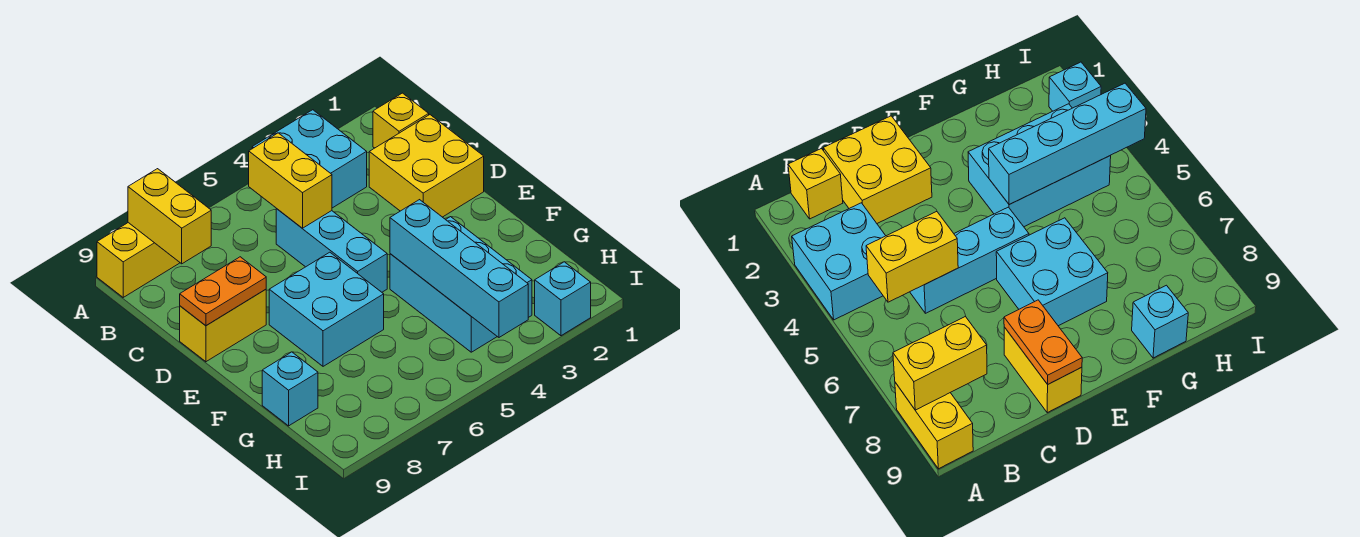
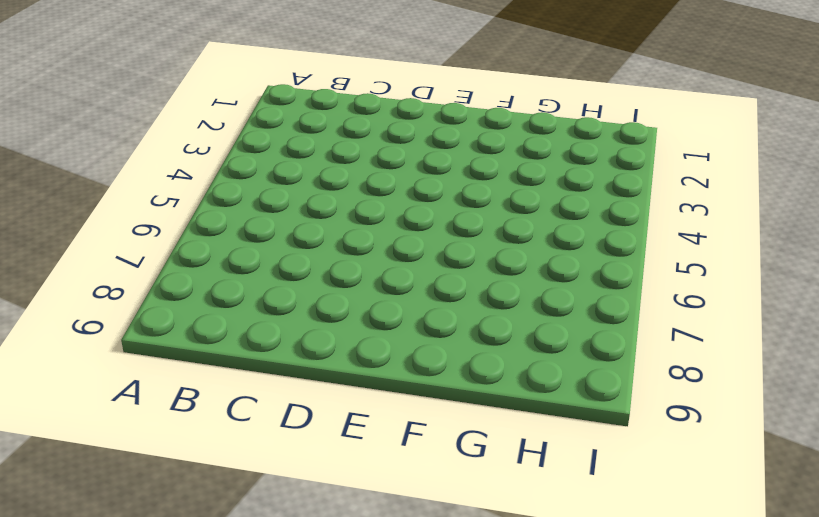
none -> cyan 2x2 brick [252,110,367,208]
none -> yellow 1x2 brick [97,223,180,297]
none -> yellow 1x1 brick [373,93,429,148]

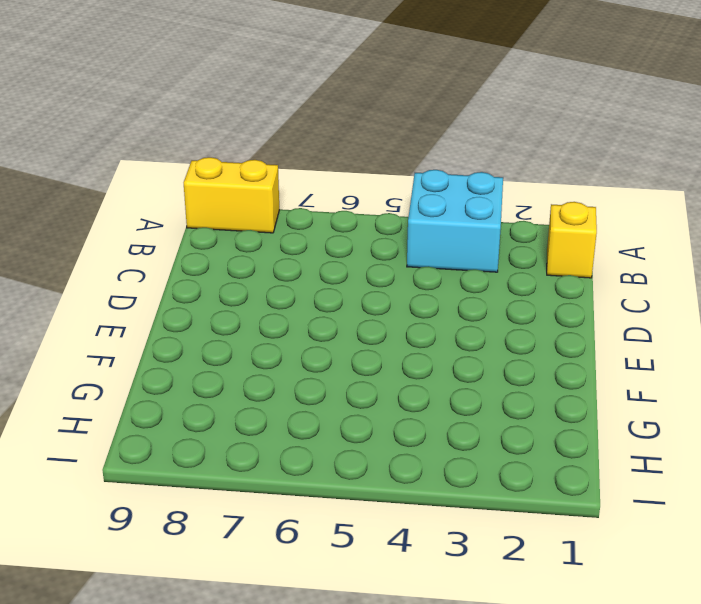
none -> yellow 2x2 brick [369,115,484,217]
none -> cyan 1x3 brick [276,209,387,292]
none -> yellow 1x2 brick [180,289,266,362]

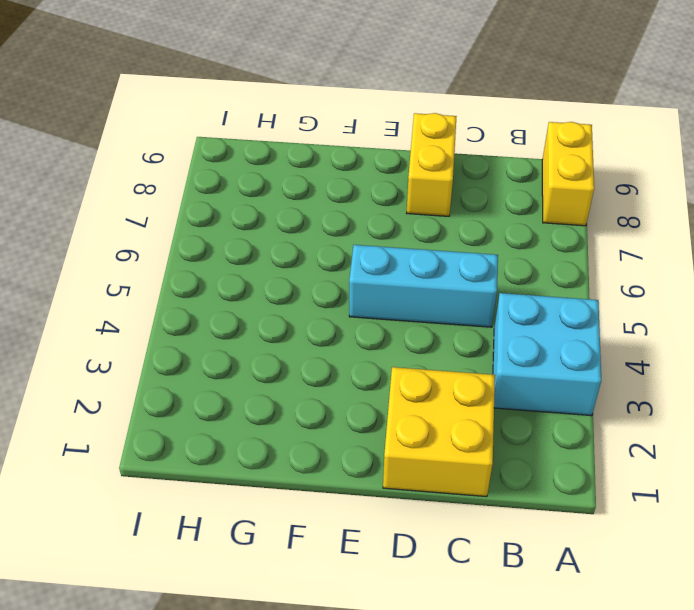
none -> yellow 1x1 brick [373,93,429,148]
none -> cyan 2x2 brick [269,252,384,366]
none -> cyan 2x3 brick [390,217,532,352]

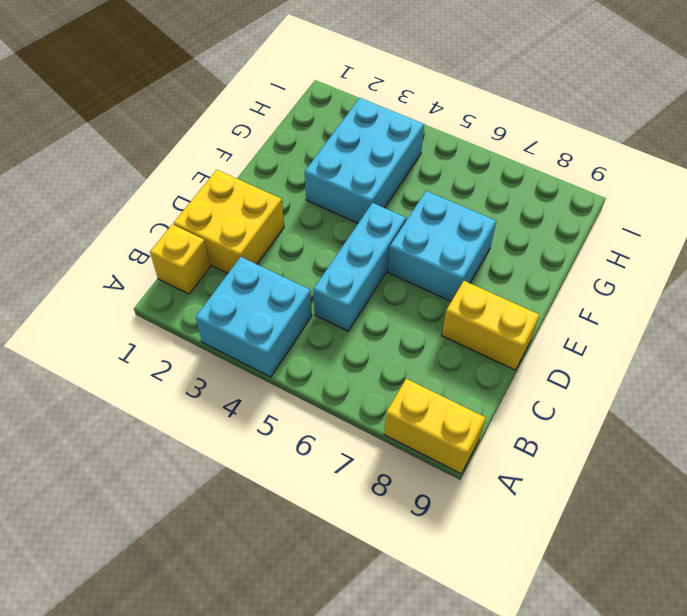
none -> cyan 1x1 brick [262,352,318,426]
none -> cyan 1x1 brick [535,262,591,336]
none -> yellow 1x2 brick [128,169,211,264]

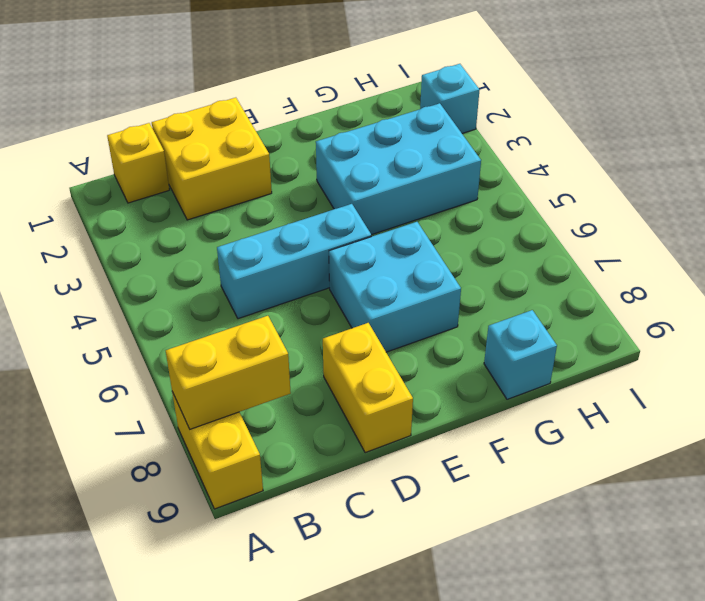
none -> cyan 2x2 brick [252,110,367,208]
none -> yellow 1x2 brick [249,133,332,228]
none -> orange 1x2 plate [180,257,266,326]

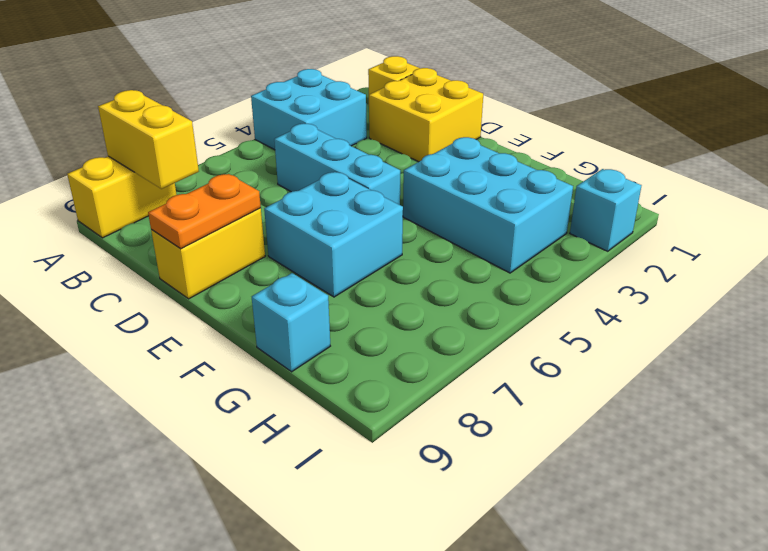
none -> yellow 1x2 brick [249,133,332,228]
none -> cyan 1x4 brick [390,200,528,337]

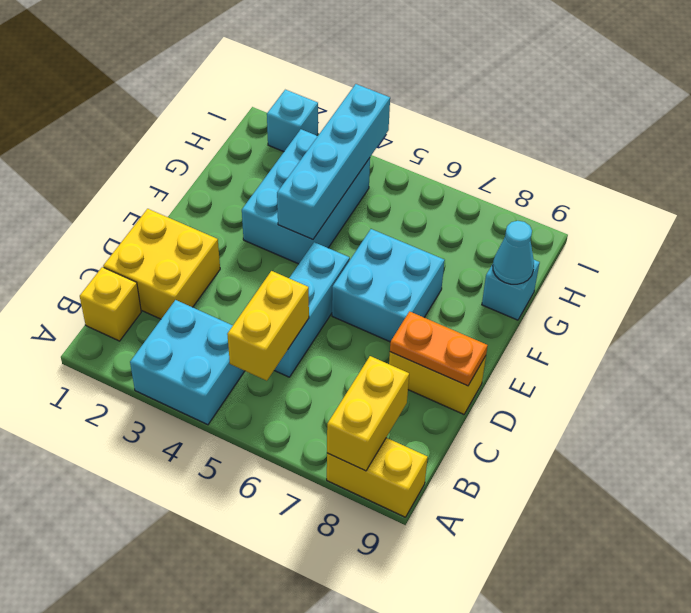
cyan 1x1 cone [493,221,534,284] -> none

